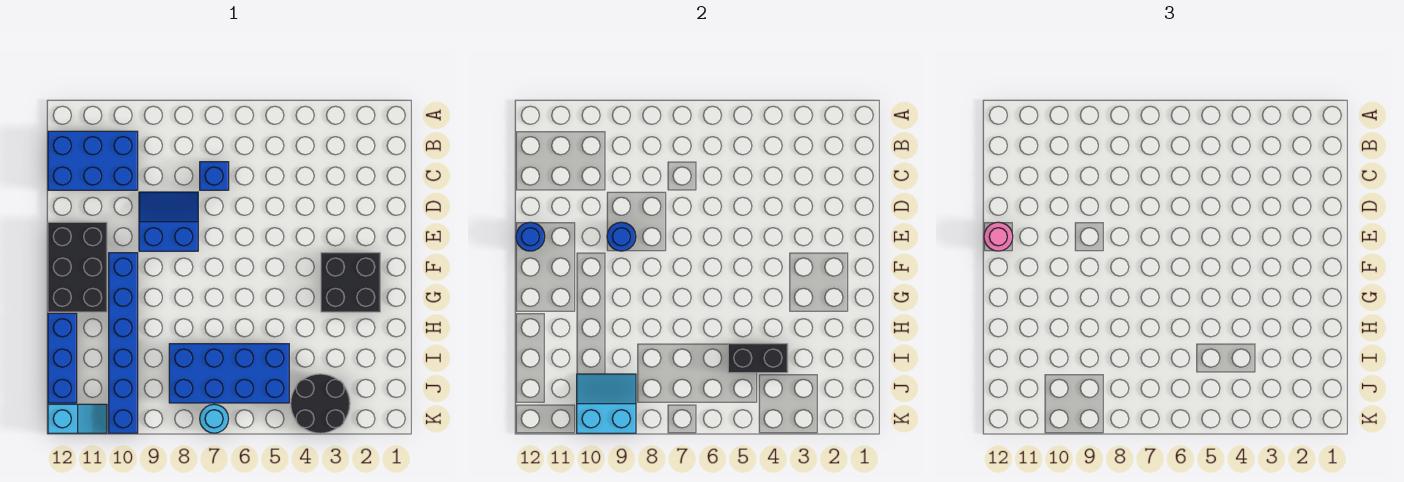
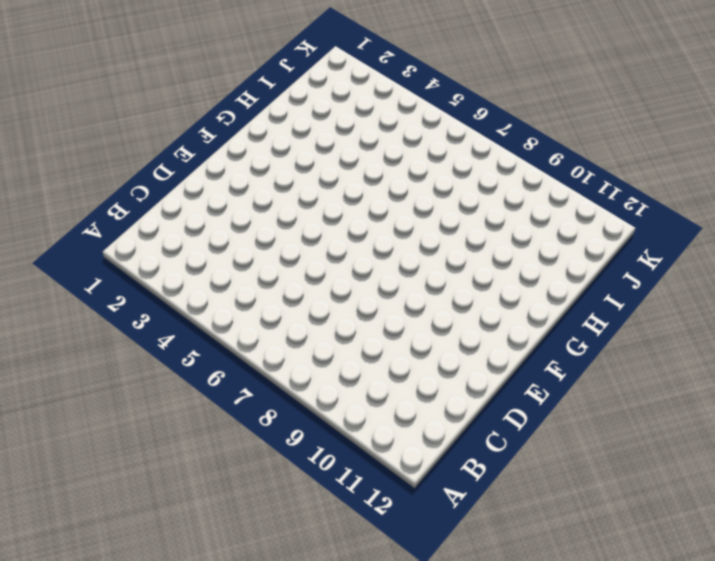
none -> blue 2x3 brick [48,131,138,190]
none -> blue 1x1 brick [200,162,229,190]
none -> blue 2x2 slope [139,192,198,251]

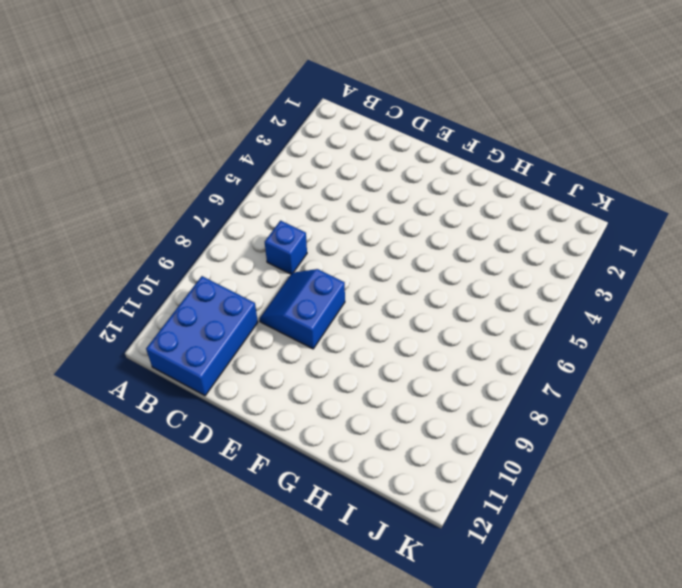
none -> black 2x3 brick [48,222,107,312]
none -> black 2x2 brick [321,253,380,312]
none -> blue 1x6 brick [109,253,138,433]

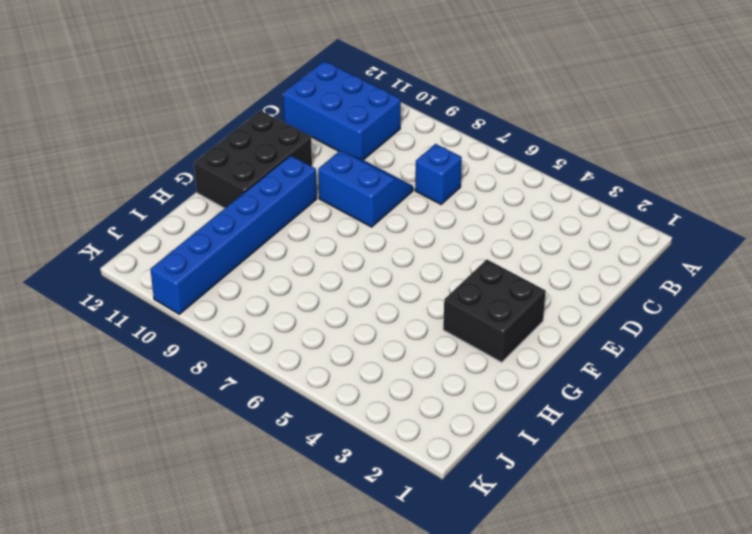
none -> blue 1x3 brick [48,313,77,403]
none -> blue 2x4 brick [169,344,289,403]
none -> black 2x2 round brick [291,374,350,433]

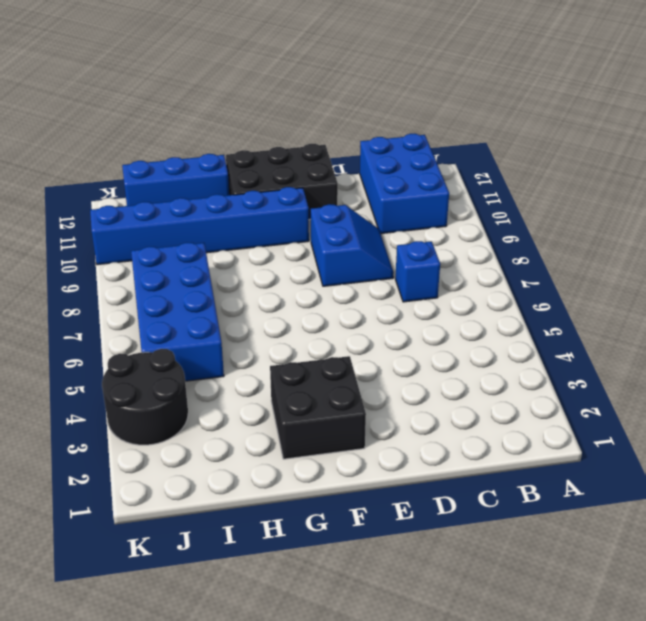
none -> cyan 1x1 round brick [200,404,228,433]
none -> cyan 1x2 slope [48,404,107,433]
none -> blue 1x1 round brick [607,222,636,251]

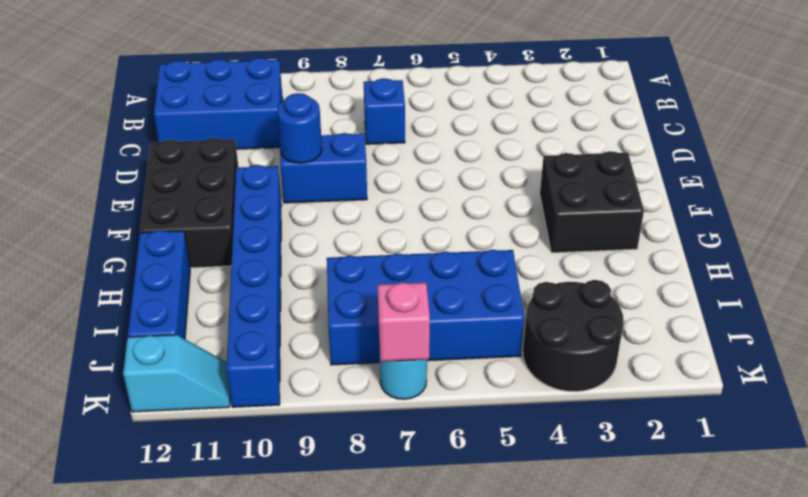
pink 1x1 brick [378,283,430,362] -> none
none -> blue 1x1 round brick [516,222,545,251]
none -> black 1x2 brick [728,344,788,373]
none -> cyan 2x2 slope [577,374,636,433]

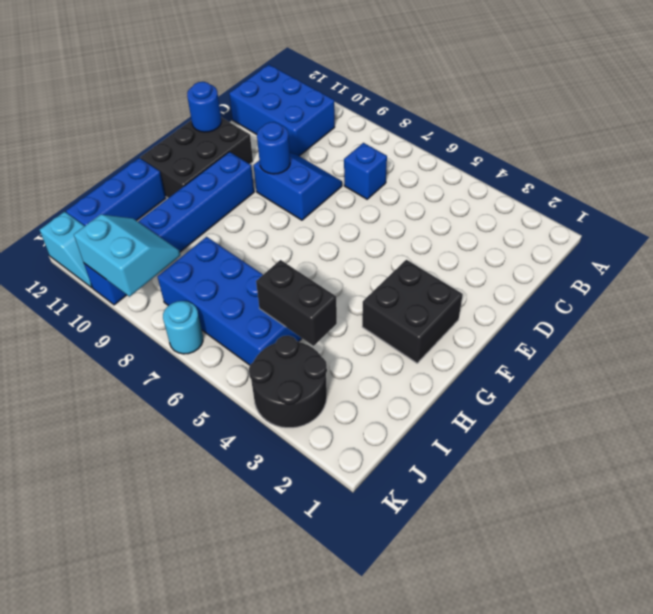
none -> pink 1x1 round brick [984,222,1013,251]

